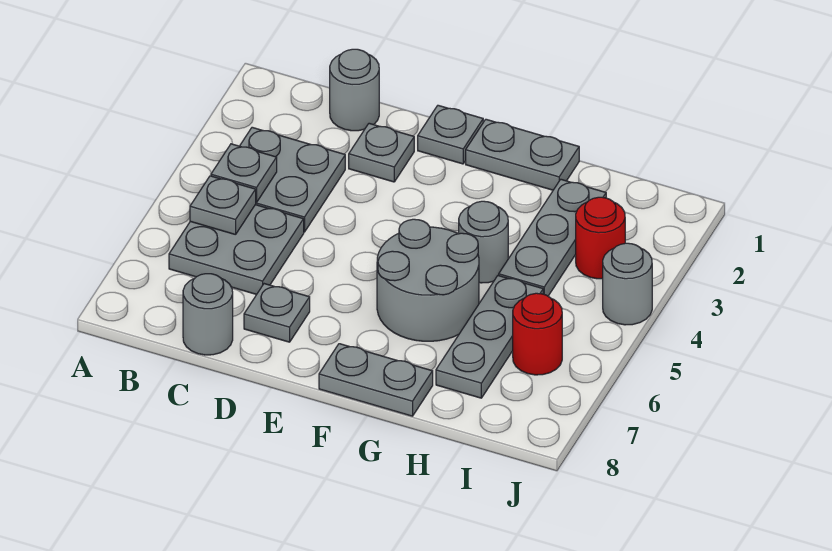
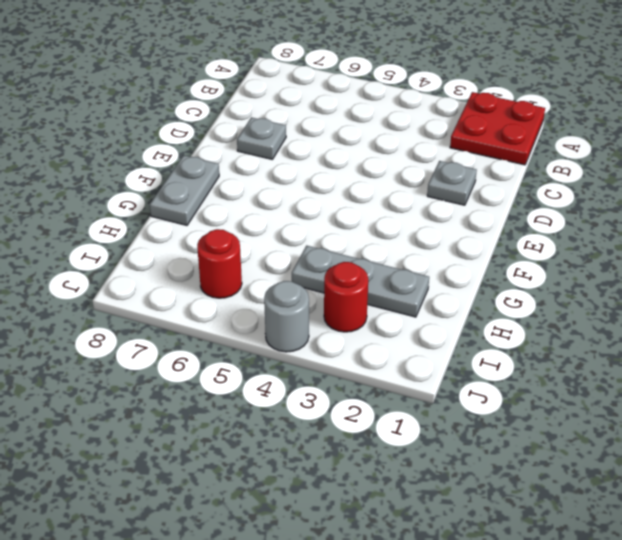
red 2x2 plate [450,92,545,165] -> none
none -> grey 2x2 plate [240,127,345,232]
none -> grey 2x2 plate [169,205,304,295]
none -> grey 1x1 round brick [330,49,379,131]

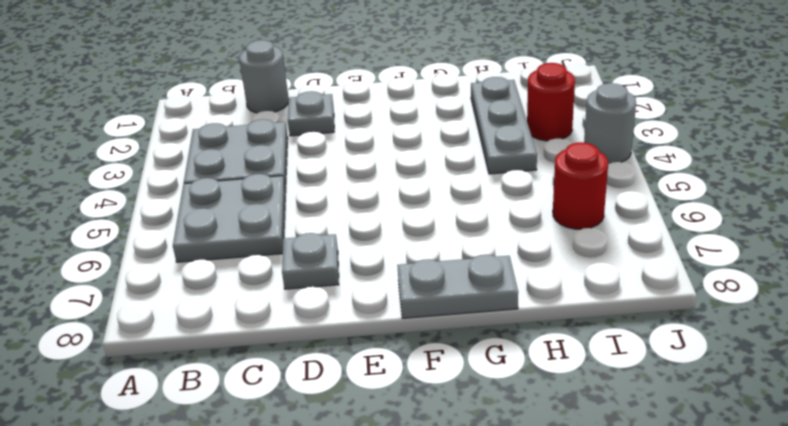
none -> grey 1x1 round brick [183,274,233,355]
none -> grey 1x1 plate [418,105,483,164]
none -> grey 1x2 plate [466,119,579,190]

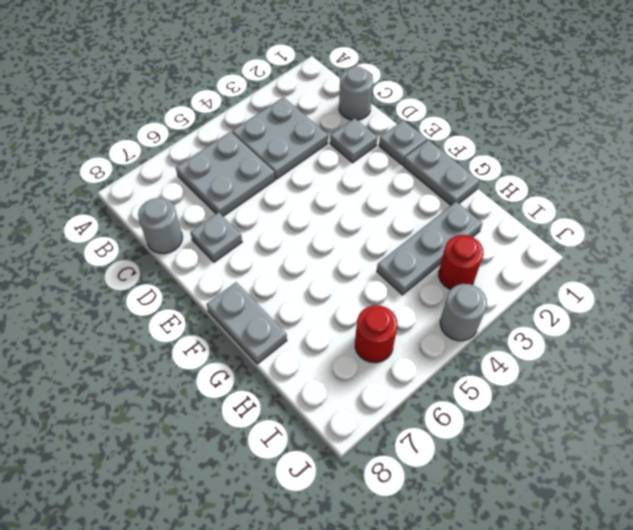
none -> grey 2x2 round brick [377,219,479,341]
none -> grey 1x1 round brick [459,201,508,283]
none -> grey 1x3 plate [436,275,543,398]

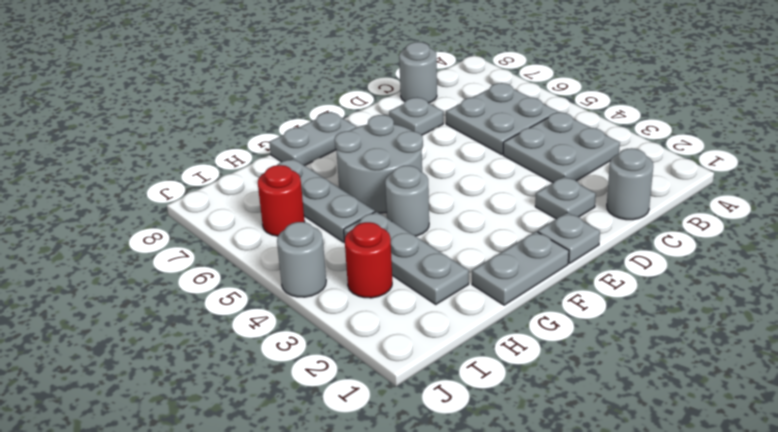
none -> grey 1x1 plate [211,144,277,203]
none -> grey 1x1 plate [190,176,256,235]

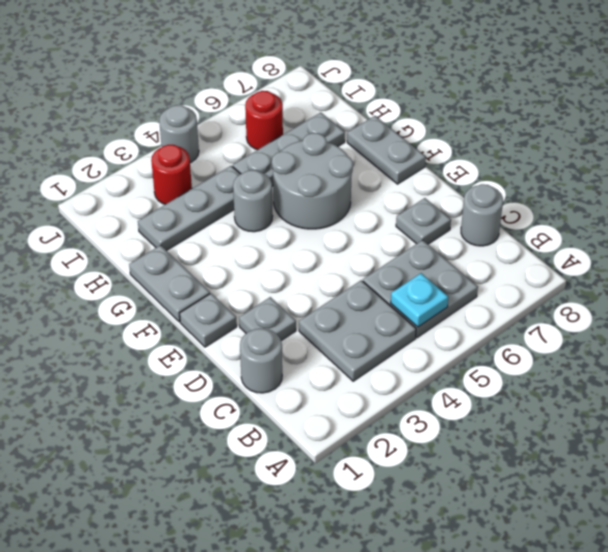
cyan 1x1 plate [391,273,448,327] -> grey 1x1 plate [190,176,256,235]
none -> grey 1x1 plate [211,144,277,203]

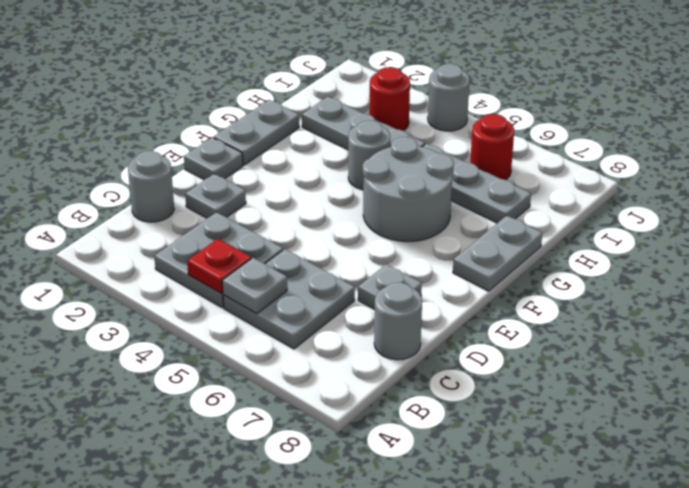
red 1x1 plate [187,239,251,293] -> grey 1x1 plate [211,144,277,203]

